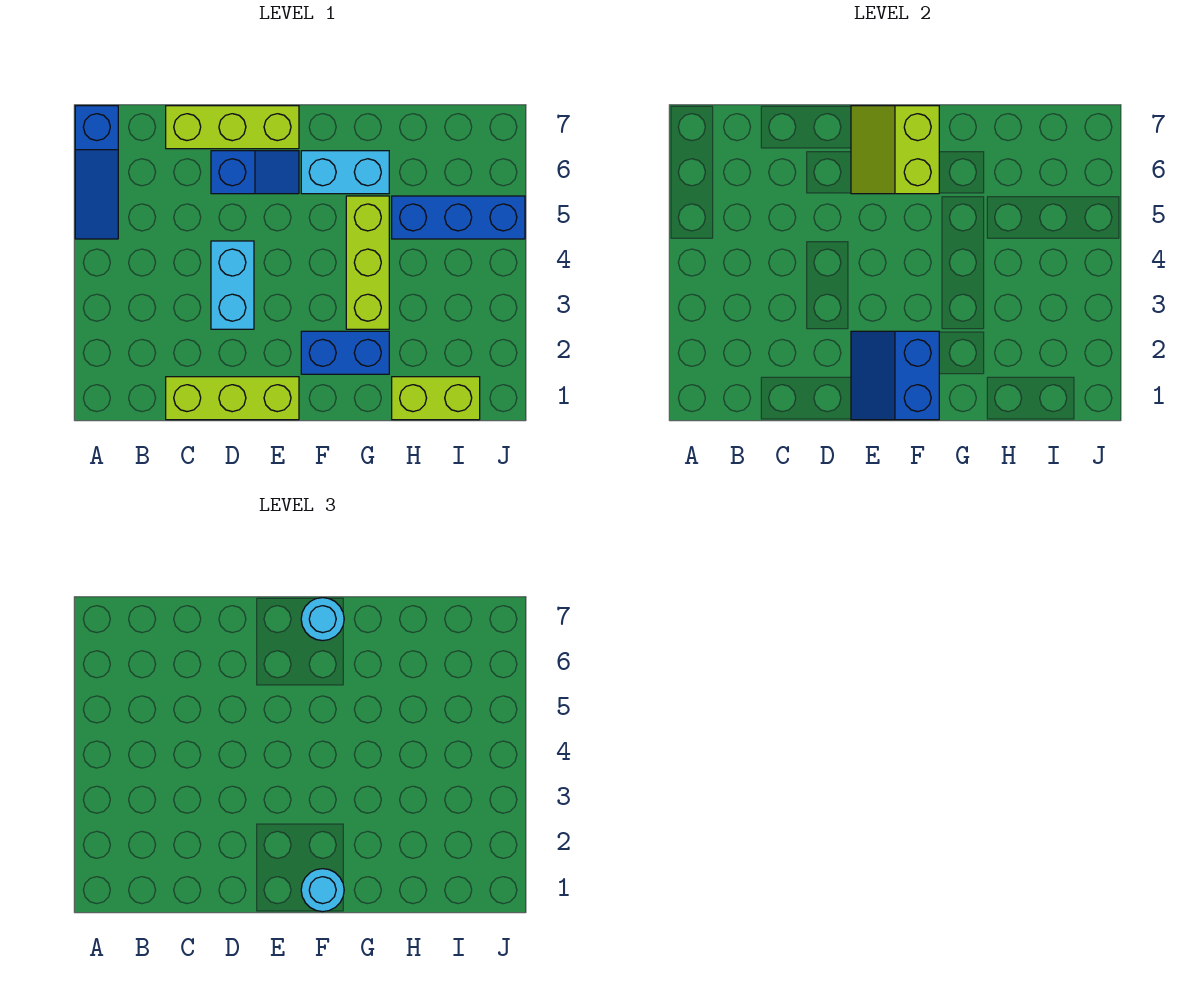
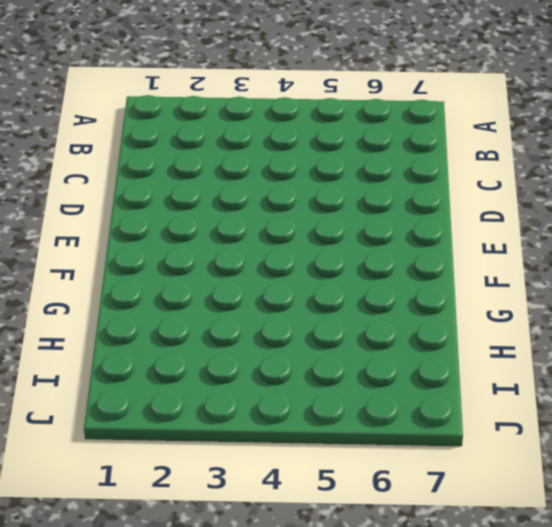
none -> blue 1x3 slope [75,106,118,239]
none -> lime 1x3 brick [166,377,299,420]
none -> lime 1x3 brick [166,106,299,149]

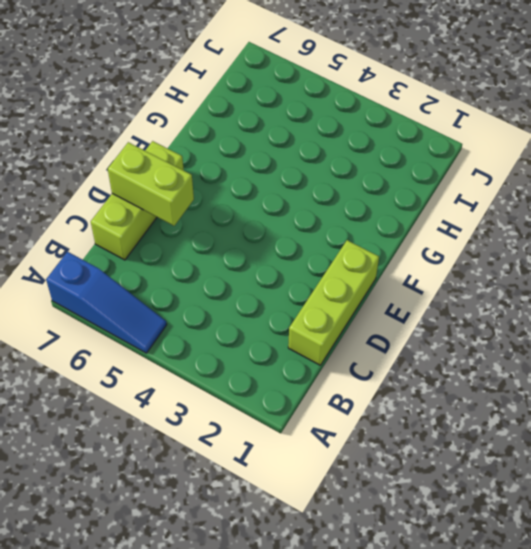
lime 1x2 brick [108,142,194,226] -> lime 1x2 brick turned to [392,377,480,420]
none -> cyan 1x2 brick [211,241,254,329]
none -> blue 1x2 slope [211,151,299,194]
none -> blue 1x2 brick [301,331,389,374]

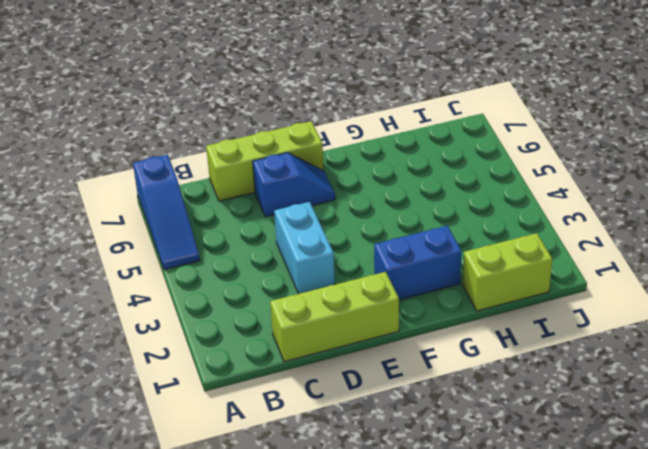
none -> cyan 1x2 brick [301,151,389,194]
none -> lime 1x3 brick [346,196,389,329]
none -> blue 1x3 brick [392,196,525,239]

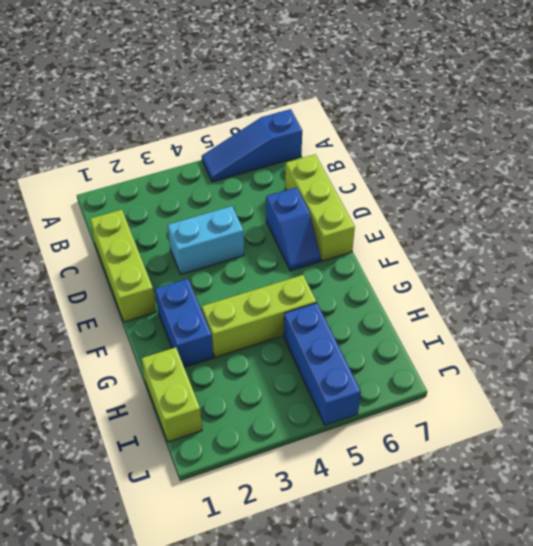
none -> cyan 1x2 brick [301,151,389,194]
none -> blue 2x2 slope [851,331,939,420]
none -> lime 2x2 slope [851,106,939,194]

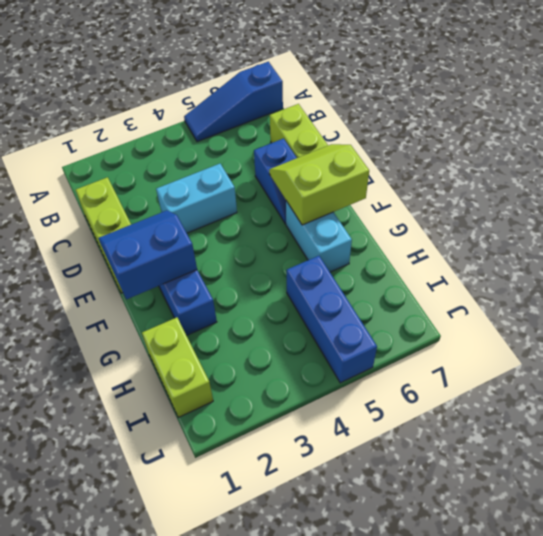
none -> lime 1x3 brick [346,196,389,329]
none -> cyan 1x1 round brick [301,869,344,912]
none -> cyan 1x1 round brick [301,598,344,641]

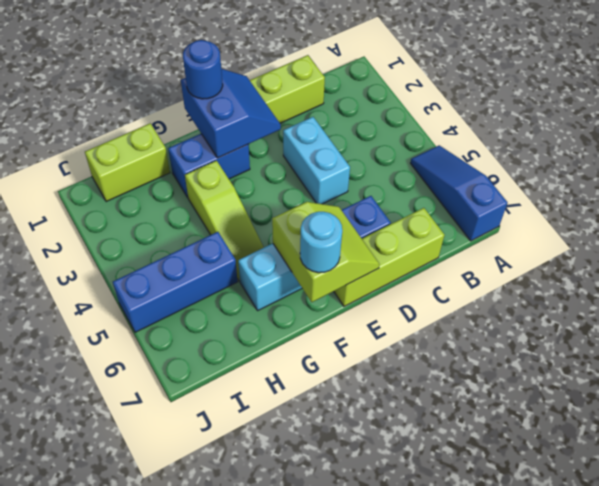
blue 1x1 round brick [183,40,223,99] -> cyan 1x1 round brick [301,869,344,912]
lime 1x3 slope [185,161,264,281] -> lime 1x3 brick [346,196,389,329]

